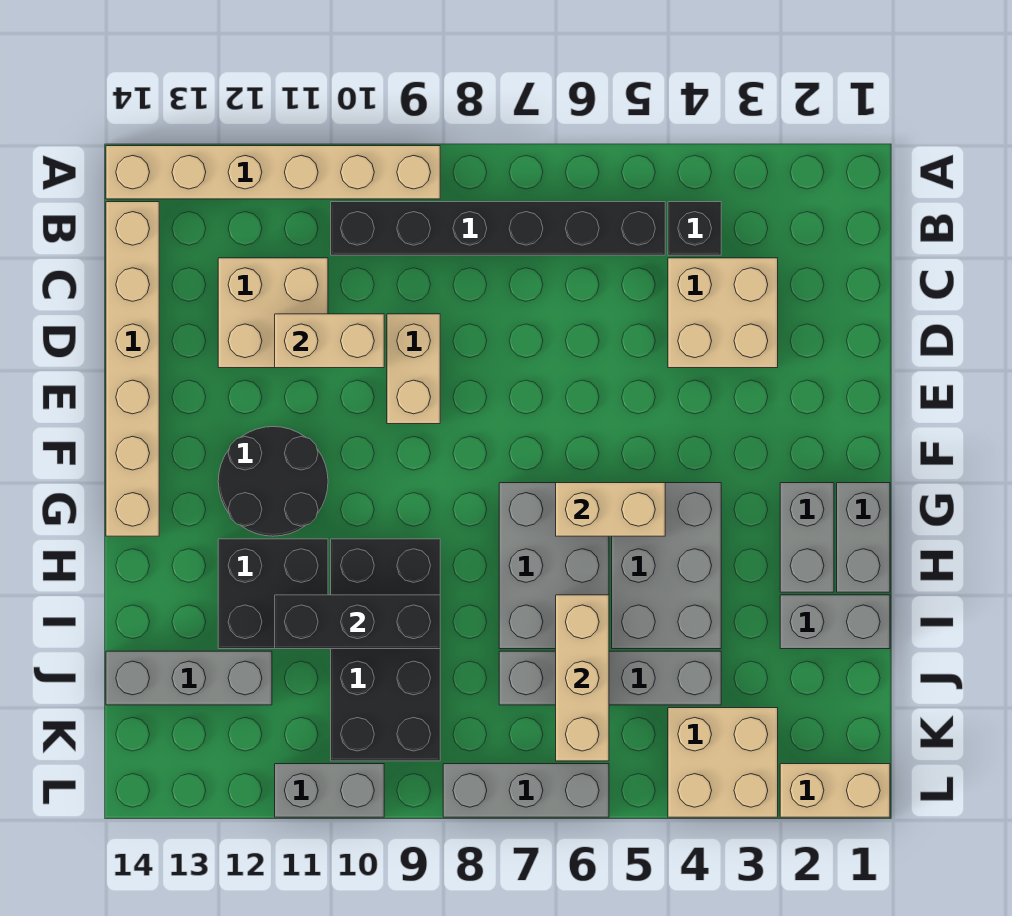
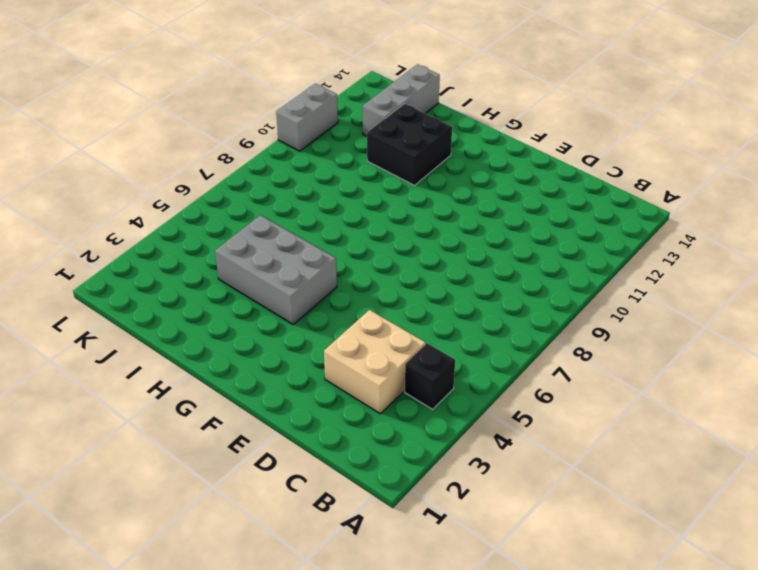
none -> tan 1x6 brick [106,146,440,199]
none -> black 1x6 brick [331,202,665,255]
none -> tan 1x6 brick [106,202,159,536]

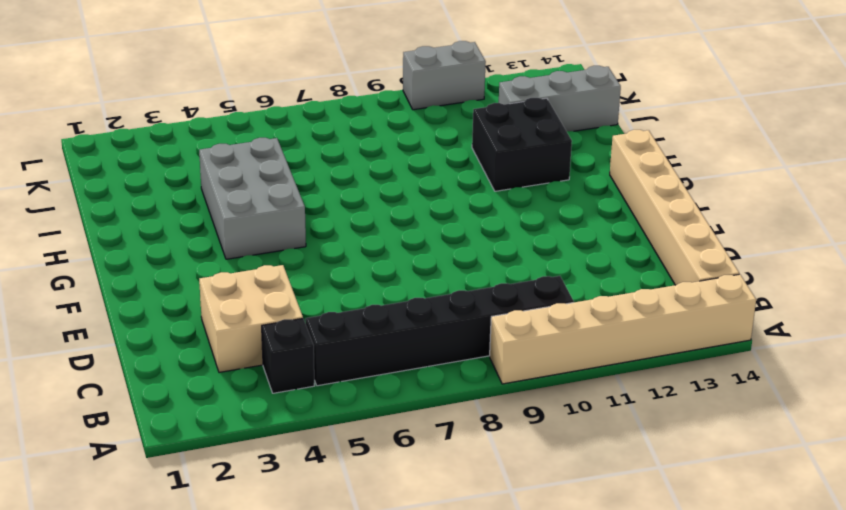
none -> tan 2x2 brick [218,258,328,368]
none -> tan 1x2 brick [387,314,440,424]
none -> black 2x2 round brick [218,427,328,536]

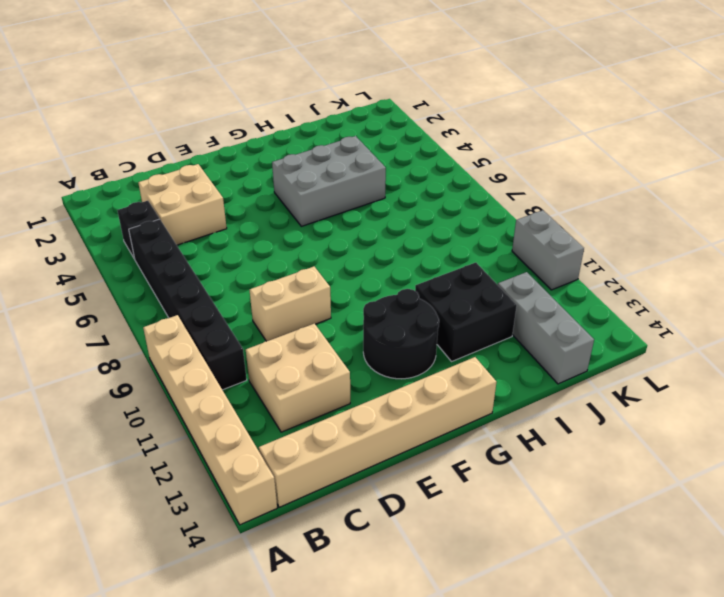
none -> grey 1x2 brick [837,483,890,592]
none -> grey 1x2 brick [780,483,834,592]
none -> grey 2x3 brick [499,483,609,649]

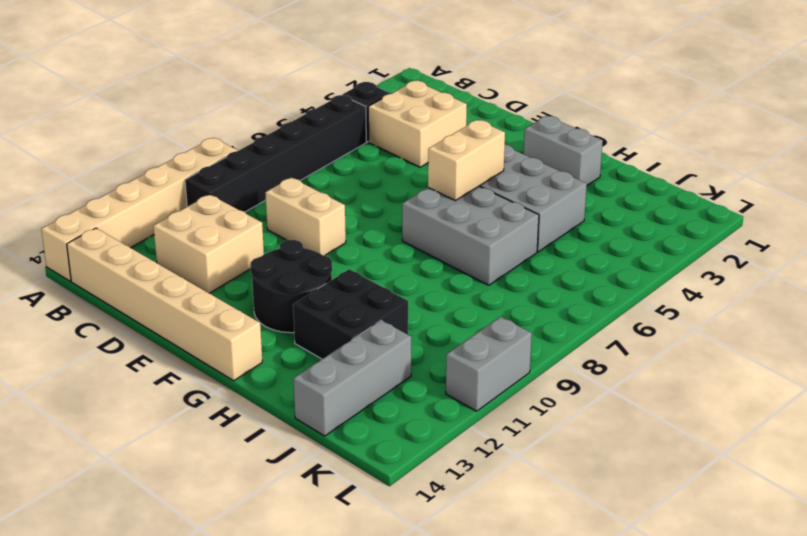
none -> grey 1x2 brick [837,483,890,592]
none -> black 2x4 brick [331,539,440,761]
none -> grey 1x2 brick [780,595,890,649]

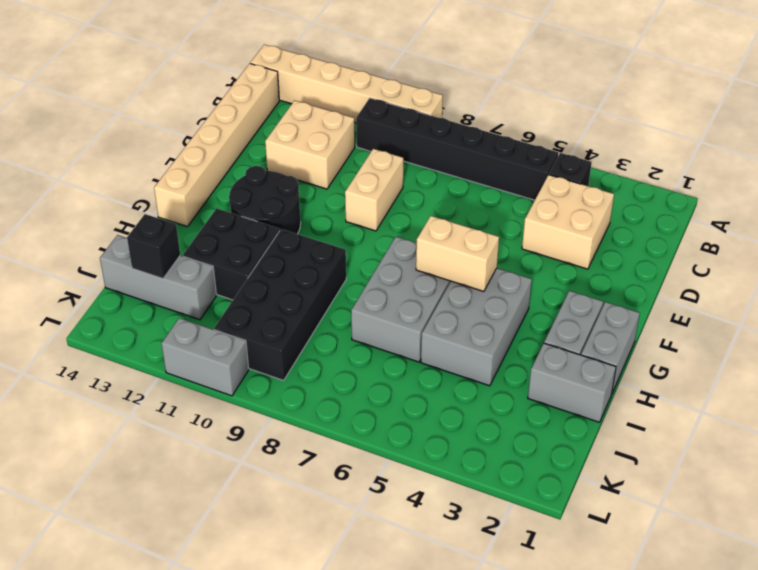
black 1x1 brick [127,214,180,279] -> none
none -> grey 1x4 brick [499,651,721,705]
none -> tan 2x2 brick [668,708,778,817]
none -> tan 1x2 brick [780,764,890,817]

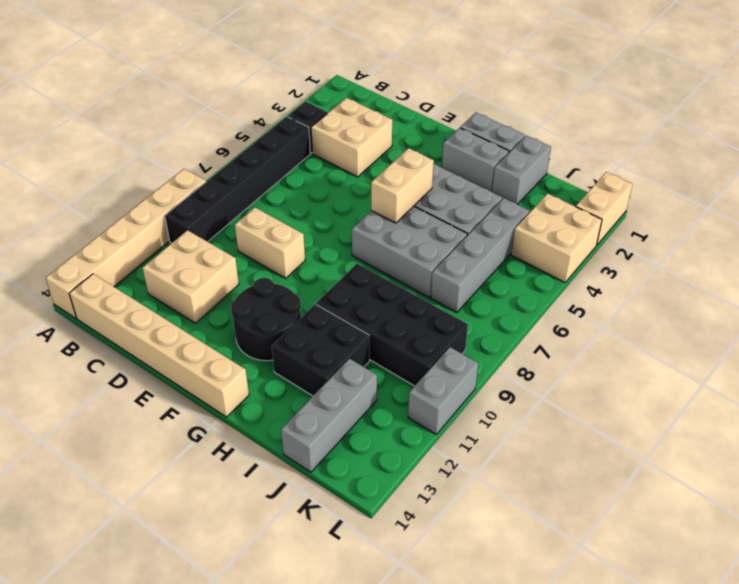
none -> grey 1x3 brick [443,764,609,817]
none -> tan 1x2 brick [275,314,384,368]
none -> tan 1x3 brick [556,595,609,761]

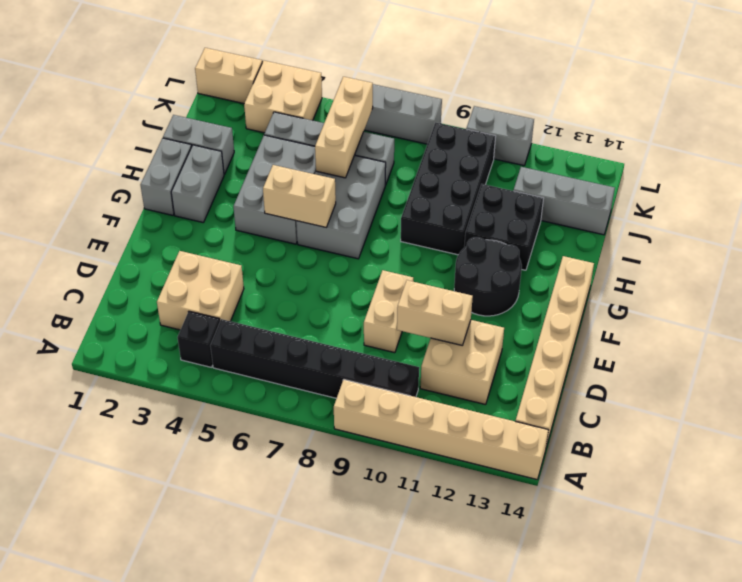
none -> black 1x3 brick [275,595,440,649]

